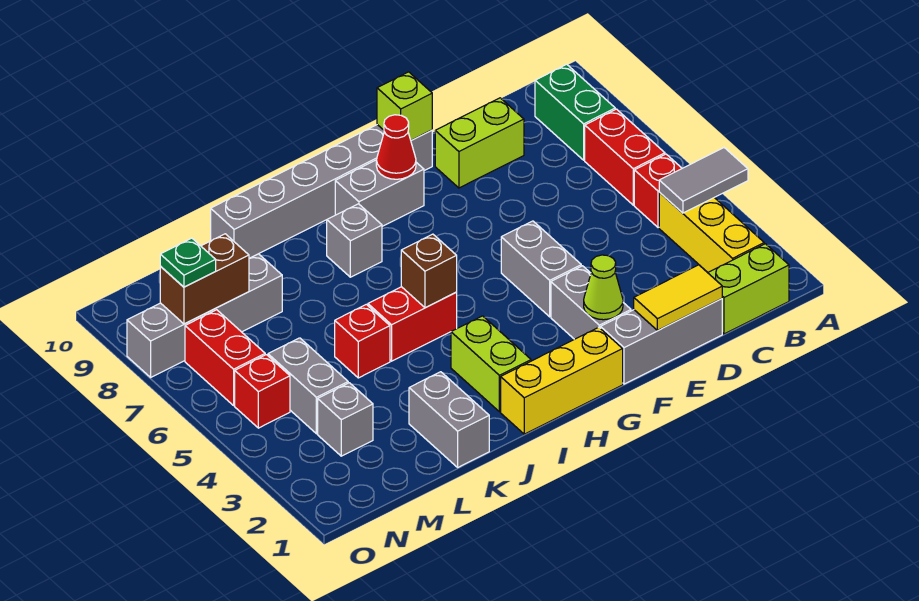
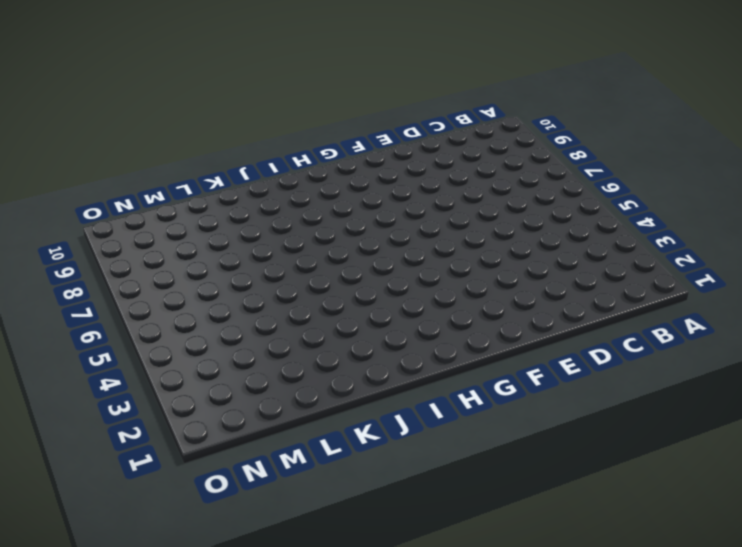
none -> lime 1x2 brick [708,244,789,334]
none -> yellow 1x3 brick [659,193,764,273]
none -> red 1x1 brick [634,154,682,228]
none -> red 1x2 brick [585,109,665,205]

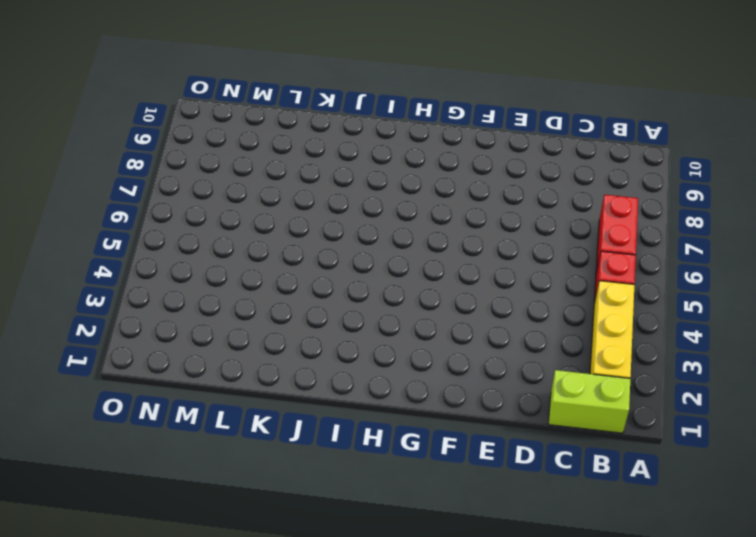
none -> green 1x2 brick [535,64,615,160]
none -> grey 1x3 brick [601,299,722,384]
none -> lime 1x2 brick [435,98,524,188]
none -> grey 1x2 brick [551,266,631,339]

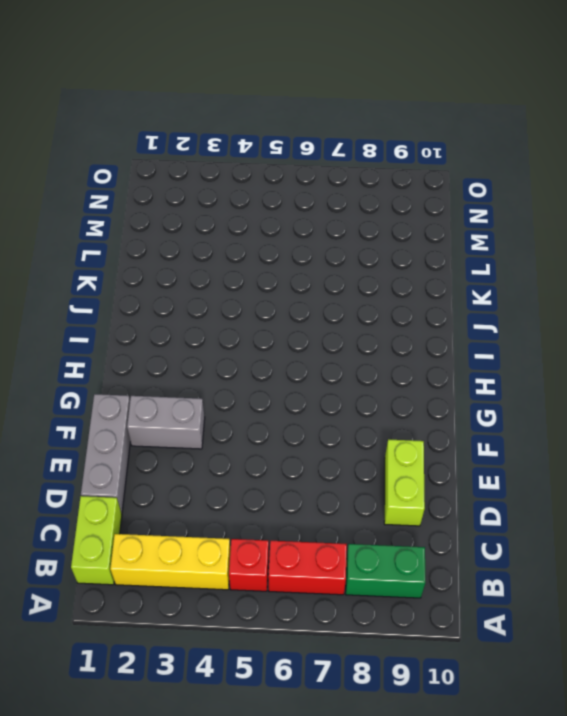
none -> grey 1x2 brick [501,221,581,317]
none -> grey 1x6 brick [211,125,432,258]
none -> yellow 1x3 brick [501,327,623,434]
none -> grey 1x2 brick [335,160,424,226]

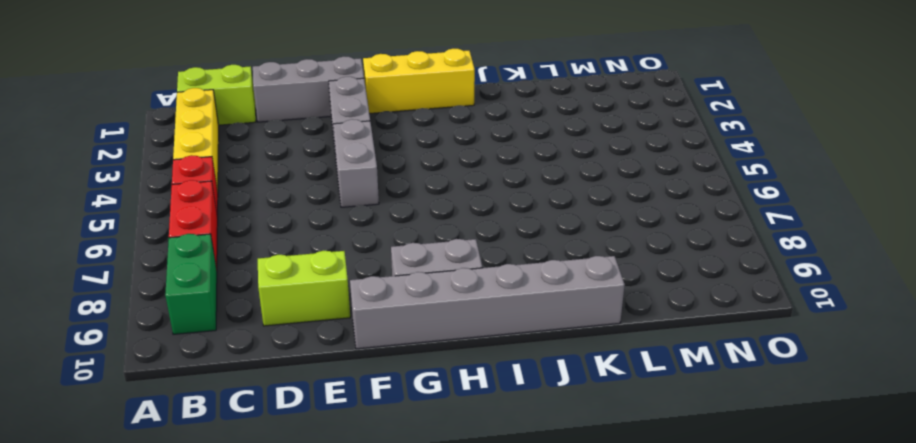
none -> lime 1x2 brick [451,316,531,412]
none -> red 1x2 brick [368,287,457,361]
none -> grey 1x1 brick [327,204,382,277]
none -> grey 1x2 brick [409,372,489,467]

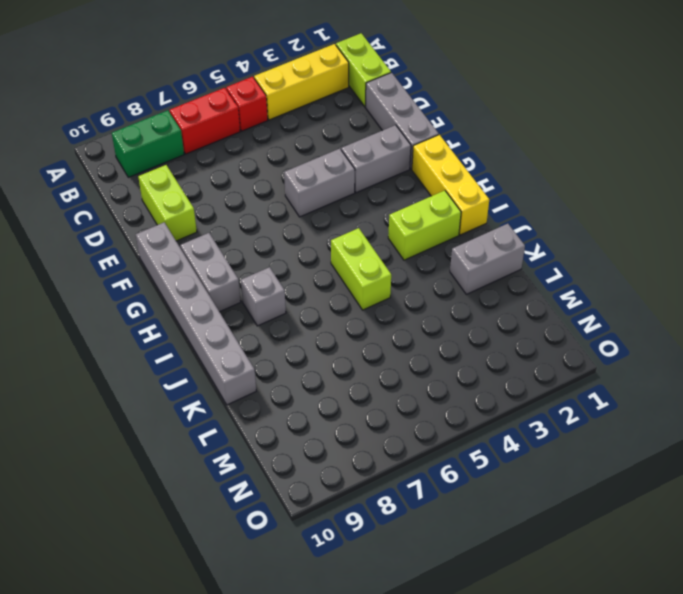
lime 1x2 brick [331,228,391,310] -> red 1x2 brick [368,287,457,361]
none -> red 1x1 brick [335,304,390,378]
none -> grey 1x4 brick [127,254,282,377]
none -> grey 1x1 brick [318,383,373,456]
none -> grey 1x2 brick [268,338,348,434]

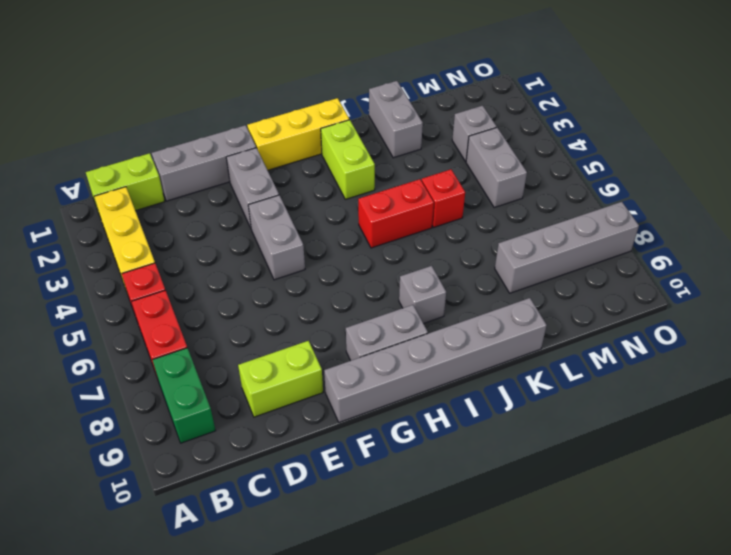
none -> red 1x1 brick [235,355,290,428]
none -> red 1x2 brick [185,310,265,405]
none -> grey 1x2 tile [659,148,748,213]
none -> yellow 1x2 tile [634,265,722,330]

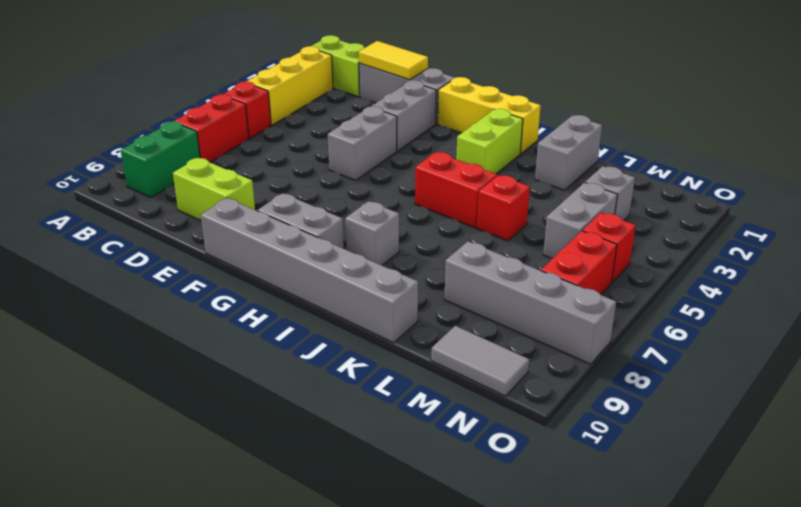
grey 1x2 tile [431,326,529,396] -> grey 1x2 tile moved to [659,148,748,213]
none -> lime 1x1 cone [584,255,623,320]
none -> lime 1x1 brick [377,72,432,140]
none -> red 1x1 cone [376,115,416,179]
none -> brown 1x1 brick [401,234,457,308]

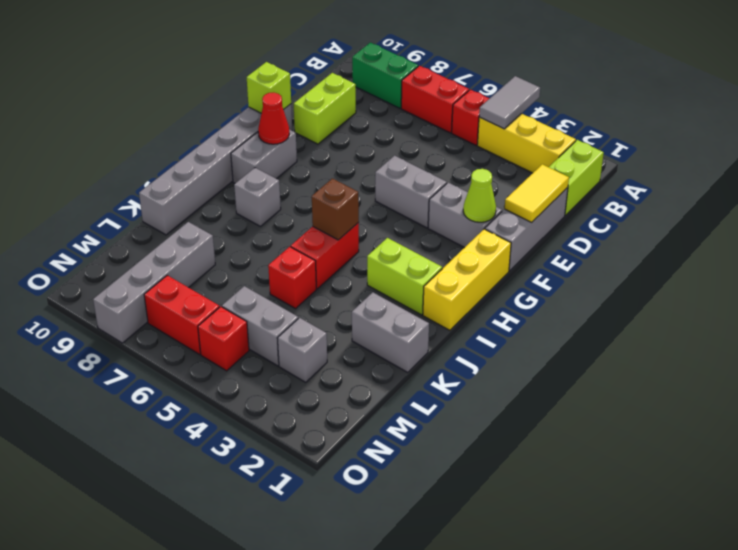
none -> brown 1x2 brick [160,234,249,324]
none -> green 1x1 plate [160,238,216,287]

